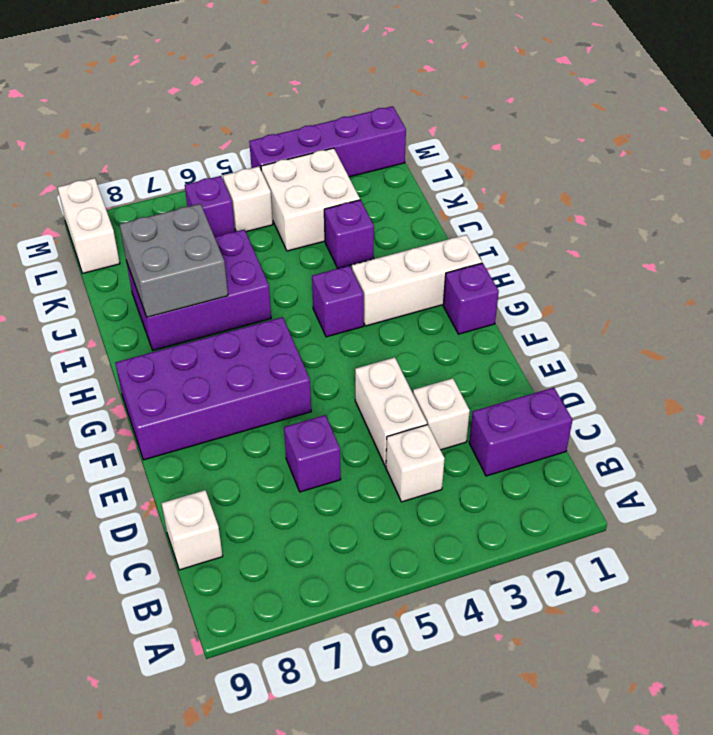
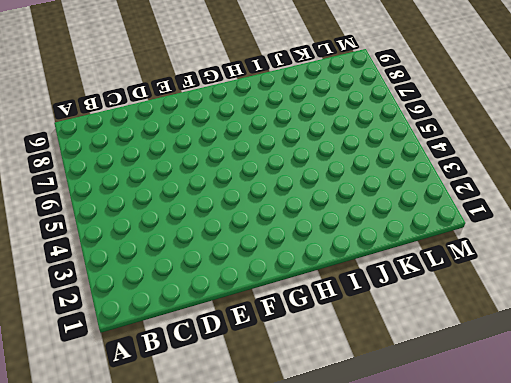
none -> purple 1x2 brick [469,388,573,476]
none -> white 1x1 brick [386,425,445,502]
none -> white 1x1 brick [161,490,223,570]

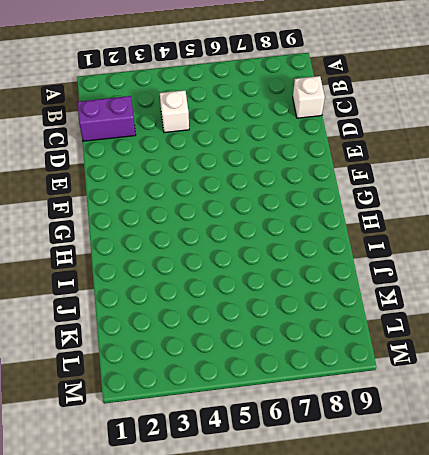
none -> white 1x1 brick [413,378,470,450]
none -> white 1x2 brick [355,357,427,466]
none -> purple 1x1 brick [284,415,341,492]

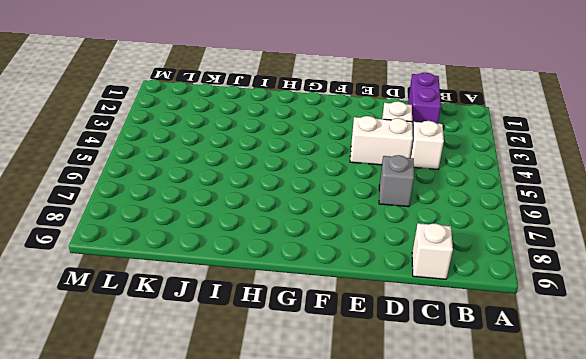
grey 1x1 brick [379,155,414,207] -> purple 1x1 brick [284,415,341,492]
none -> purple 2x4 brick [115,317,311,460]
none -> purple 1x1 brick [443,263,499,334]
none -> white 1x3 brick [352,235,482,326]

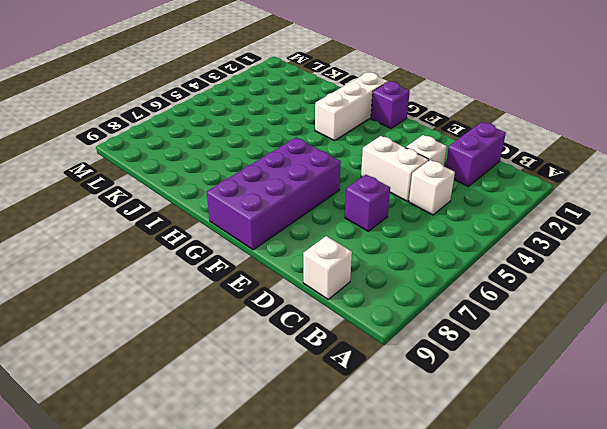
none -> purple 1x1 brick [312,266,364,337]
none -> purple 2x3 brick [126,230,271,350]
none -> purple 1x1 brick [324,200,374,268]

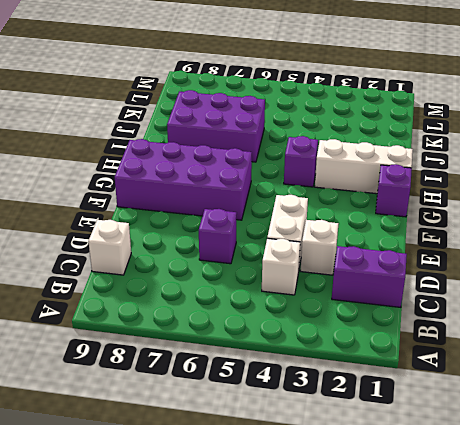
none -> purple 1x1 brick [324,200,374,268]
none -> white 2x2 brick [261,148,360,251]
none -> white 1x1 brick [223,167,273,232]

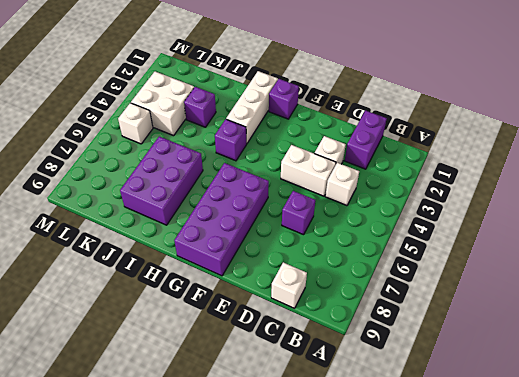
none -> purple 1x1 brick [185,176,235,237]
none -> white 1x2 brick [58,178,120,273]
none -> purple 1x4 brick [249,106,406,177]

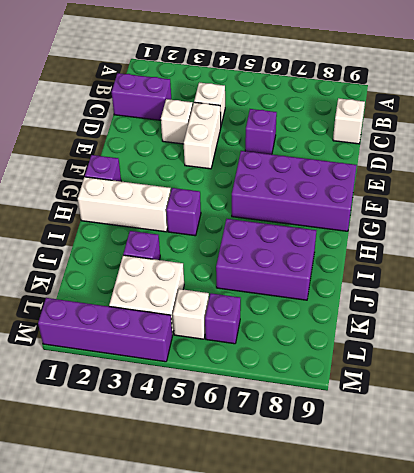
none -> white 1x2 brick [58,178,120,273]
none -> grey 2x2 brick [120,204,228,317]

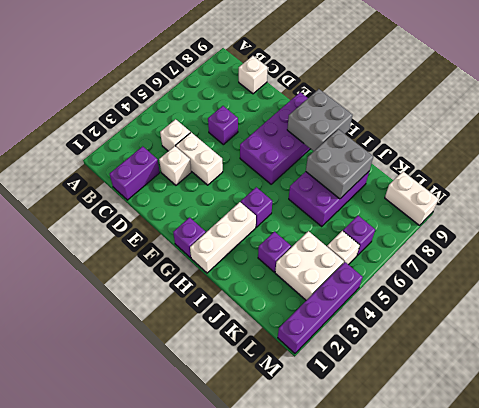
grey 2x2 brick [287,89,353,151] -> none

